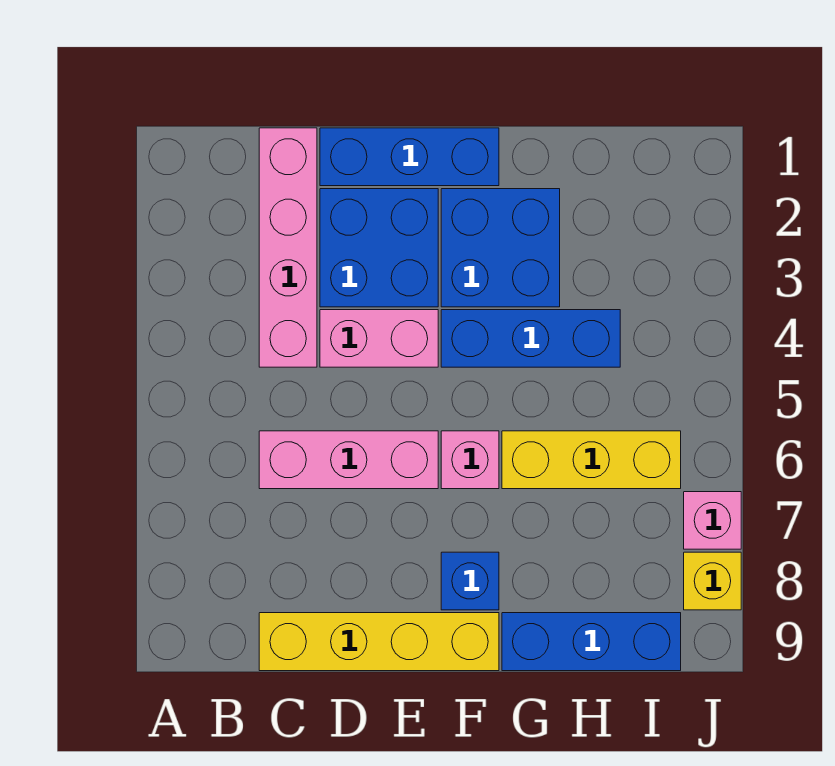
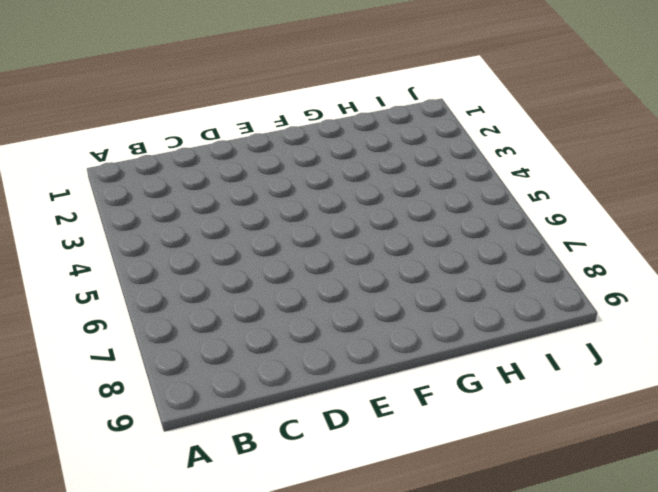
none -> pink 1x4 brick [259,128,317,367]
none -> pink 1x3 brick [259,431,438,489]
none -> yellow 1x4 brick [259,613,499,671]

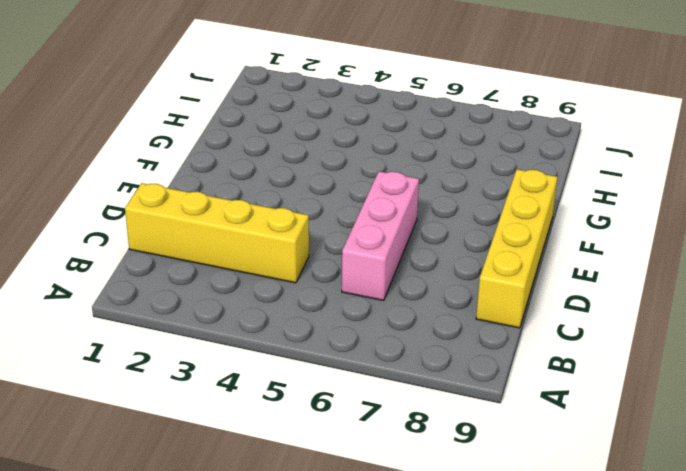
yellow 1x4 brick [125,183,309,283] -> pink 1x4 brick [259,128,317,367]
none -> blue 1x3 brick [320,128,499,186]
none -> blue 2x2 brick [320,189,438,307]
none -> pink 1x2 brick [320,310,438,367]

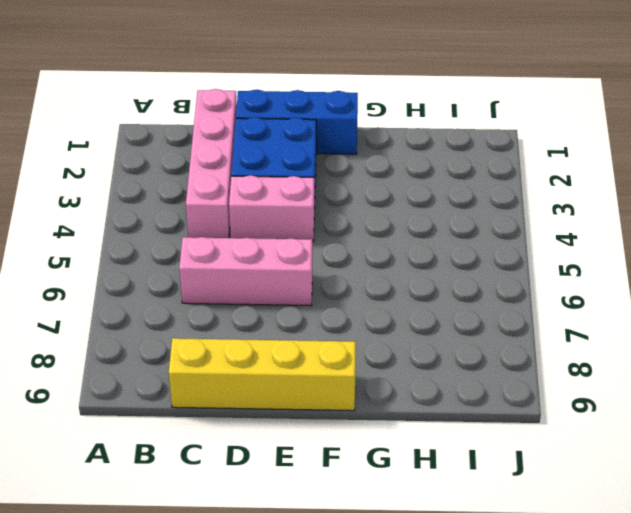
none -> blue 2x2 brick [441,189,560,307]
none -> blue 1x3 brick [441,310,620,367]
none -> pink 1x1 brick [441,431,499,489]

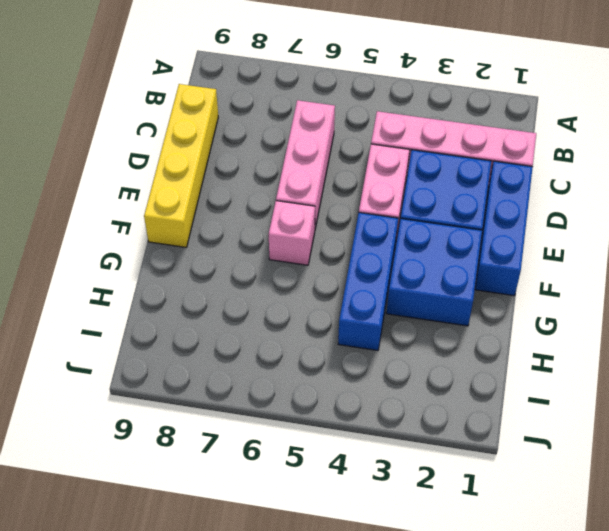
none -> blue 1x1 brick [441,552,499,610]
none -> yellow 1x3 brick [502,431,681,489]
none -> blue 1x3 brick [502,613,681,671]

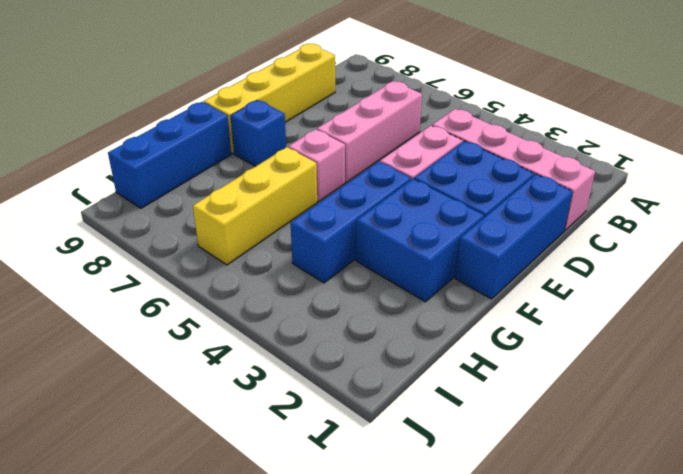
none -> pink 1x1 brick [684,492,741,549]
none -> yellow 1x1 brick [684,552,741,610]

